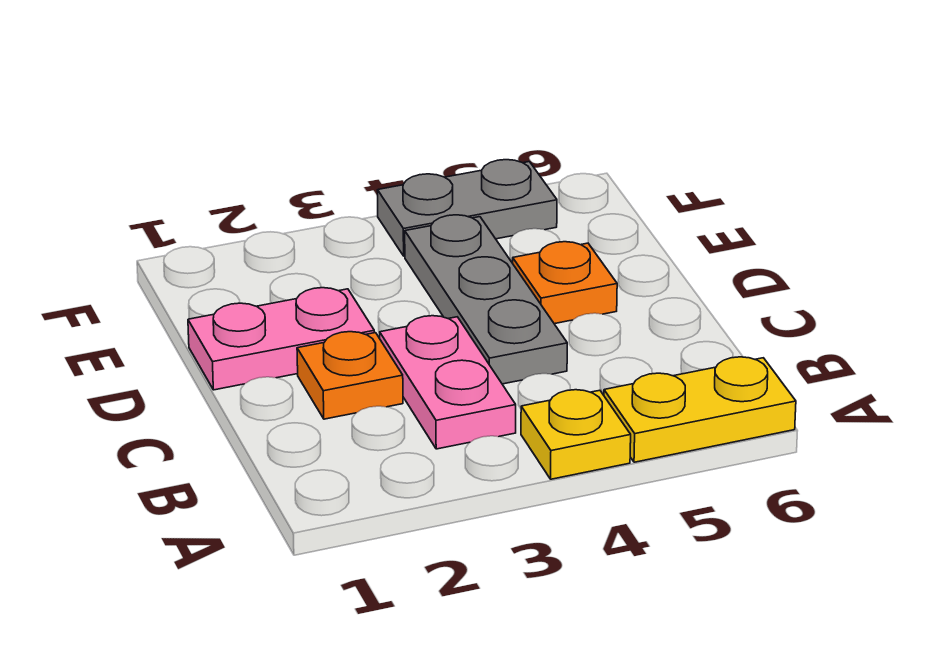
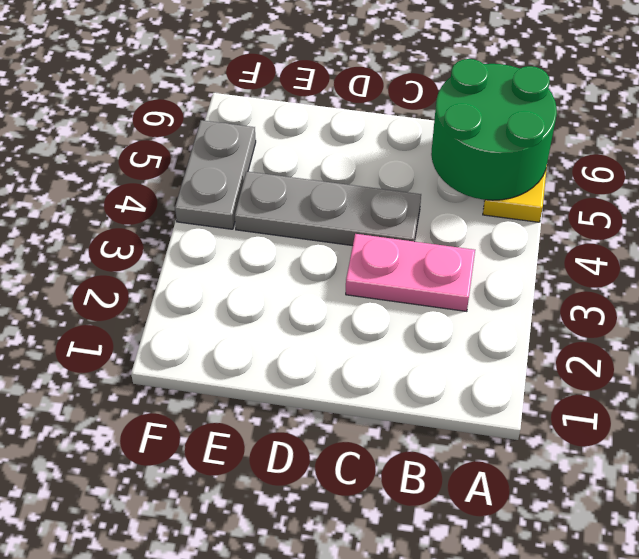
green 2x2 round brick [431,59,557,200] -> none
none -> yellow 1x1 plate [521,390,631,479]
none -> orange 1x1 plate [297,332,403,419]

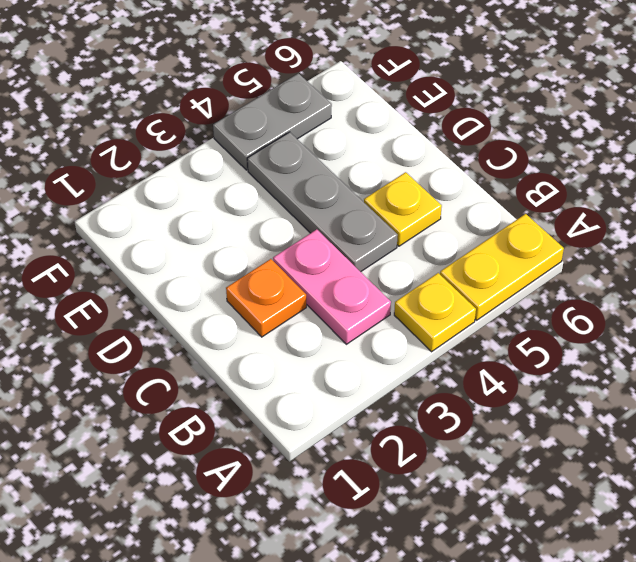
yellow 1x1 plate [364,172,442,246] -> none
none -> pink 1x2 plate [188,288,374,390]
none -> orange 1x1 plate [513,242,617,324]

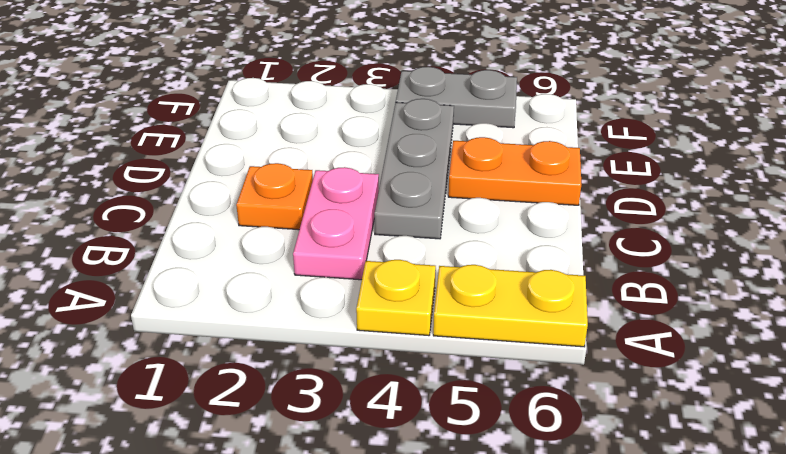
orange 1x2 plate [448,137,581,205] -> orange 1x1 plate [513,242,617,324]
none -> pink 1x2 plate [188,288,374,390]

